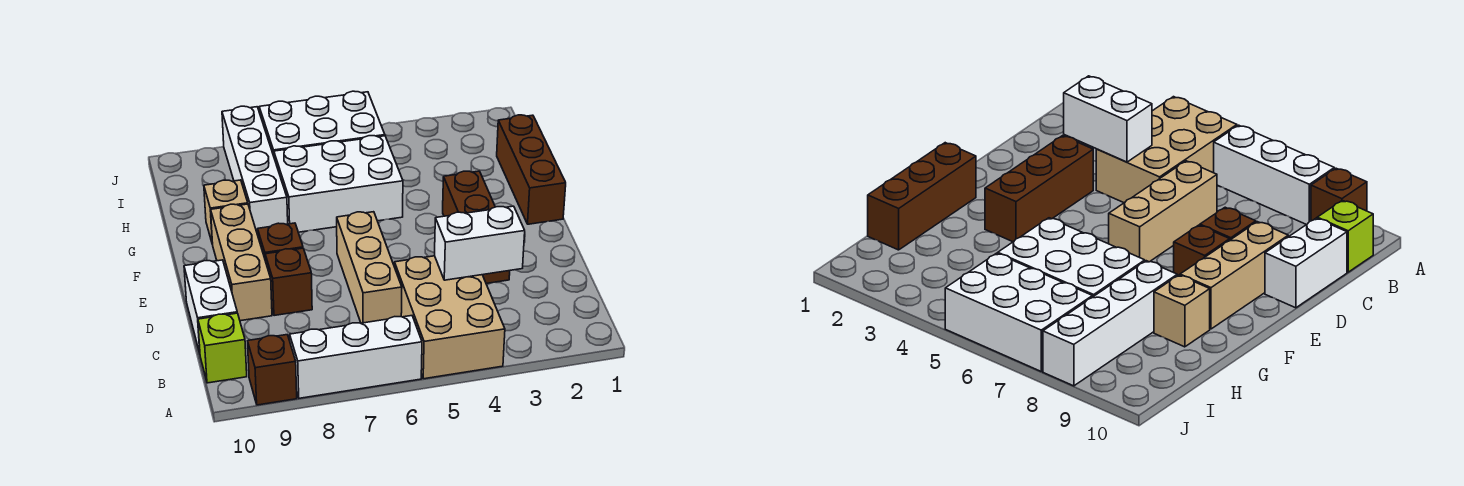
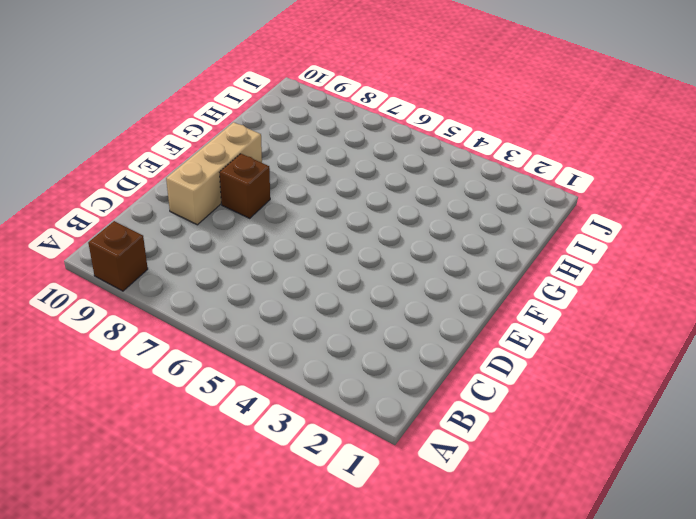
none -> tan 2x3 brick [394,256,505,379]
none -> white 1x3 brick [290,316,422,398]
none -> lime 1x1 brick [198,313,247,383]

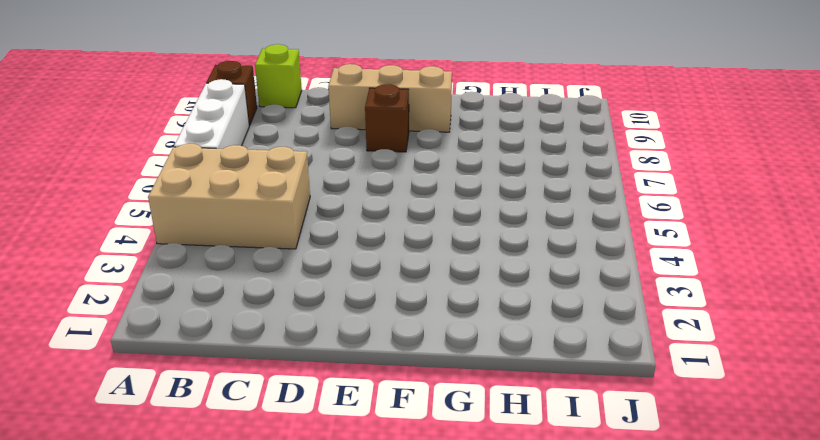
none -> tan 1x3 brick [337,212,402,323]
none -> white 1x2 brick [184,260,237,353]
none -> brown 1x3 brick [443,171,510,283]

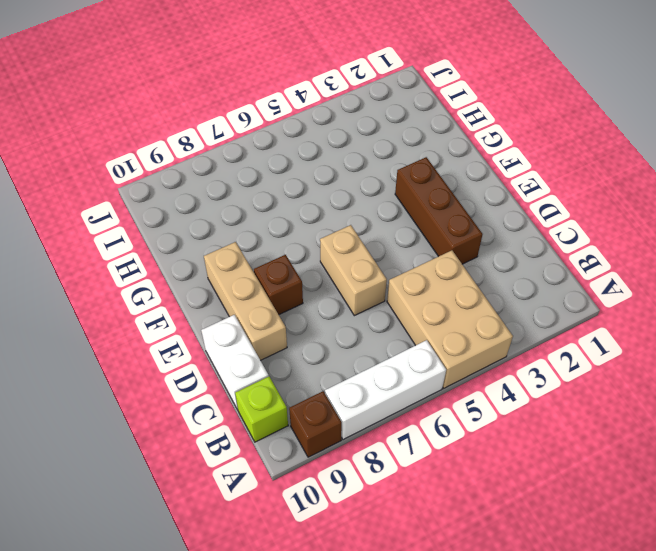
tan 1x2 brick [320,225,387,316] -> tan 1x3 brick [337,212,402,323]
none -> brown 1x1 brick [265,248,312,316]
none -> brown 1x3 brick [497,115,566,224]
none -> white 2x3 brick [274,136,403,232]

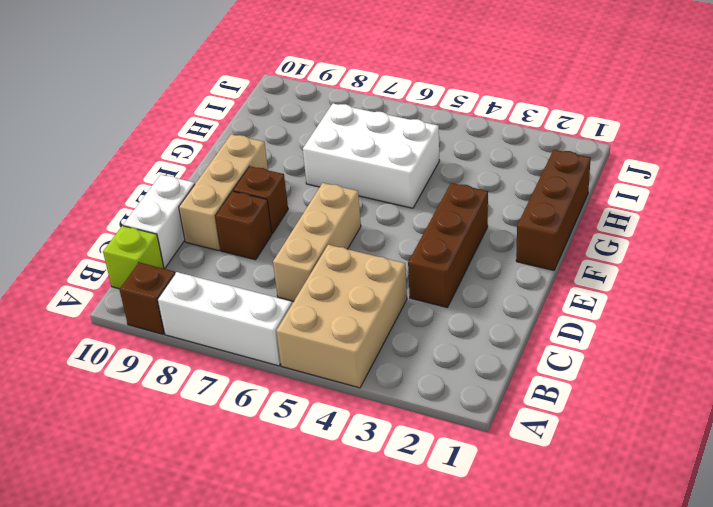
none -> white 1x4 brick [222,106,288,235]
none -> tan 1x1 brick [204,180,248,244]
none -> white 2x3 brick [259,91,385,156]

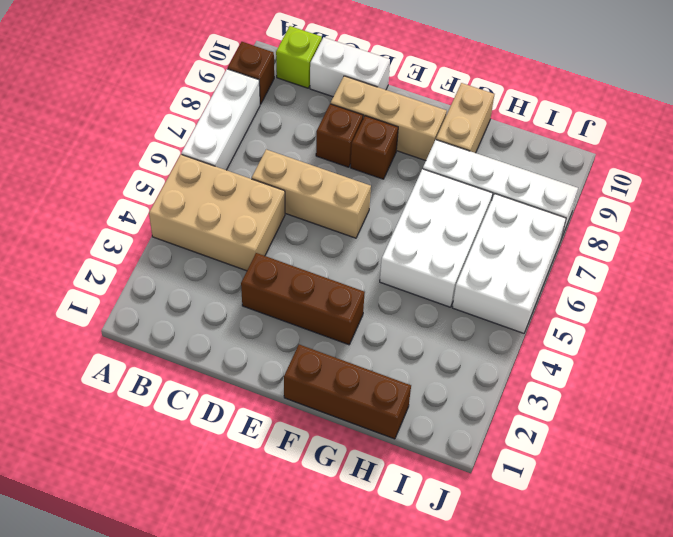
tan 1x2 brick [436,83,494,153] -> tan 1x1 brick [204,180,248,244]
none -> white 1x2 brick [435,206,525,280]

